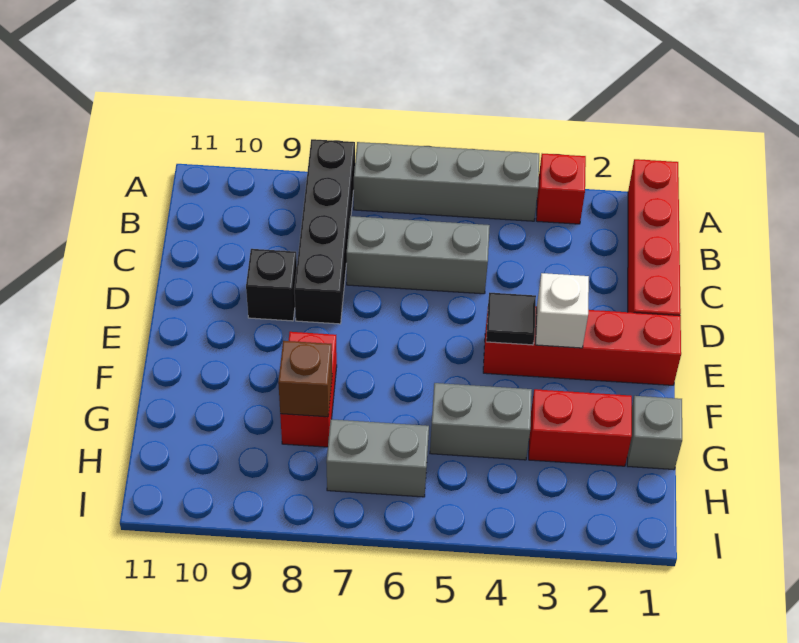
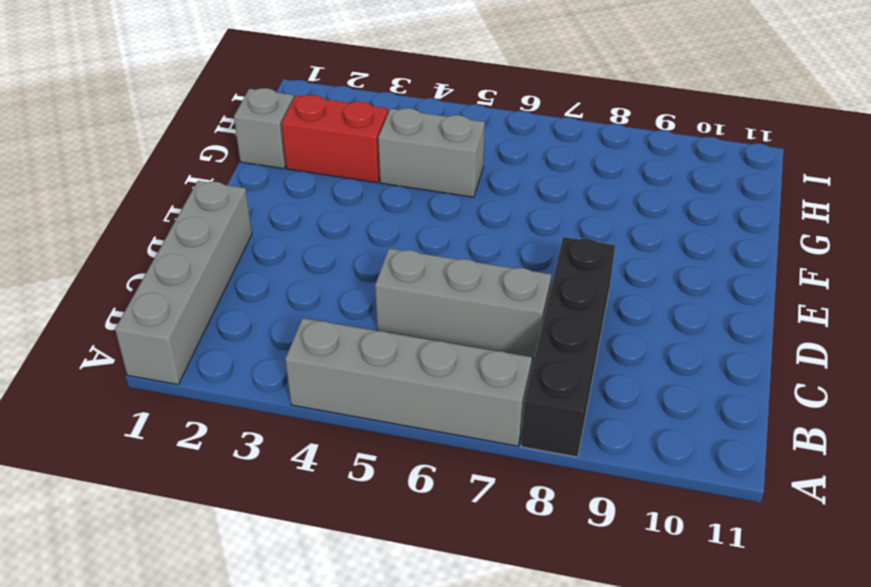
grey 1x4 brick [115,181,252,385] -> red 1x4 brick [628,159,681,316]
none -> red 1x1 brick [536,154,586,224]
none -> black 1x1 brick [246,249,297,321]
none -> red 1x4 brick [483,307,681,385]

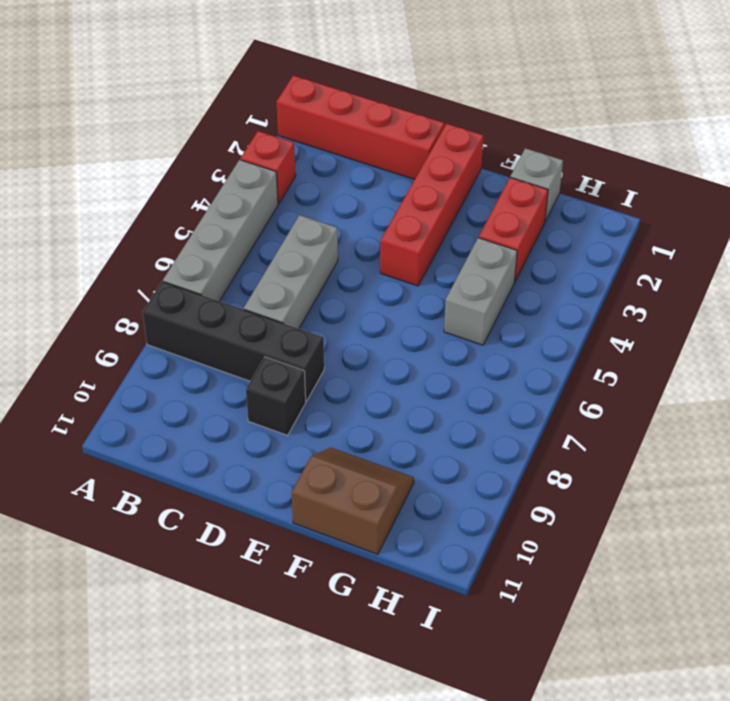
brown 2x2 slope [291,447,414,554] -> none
none -> red 1x2 brick [280,332,337,447]
none -> grey 1x2 brick [326,419,429,497]
none -> white 1x1 brick [536,273,589,348]

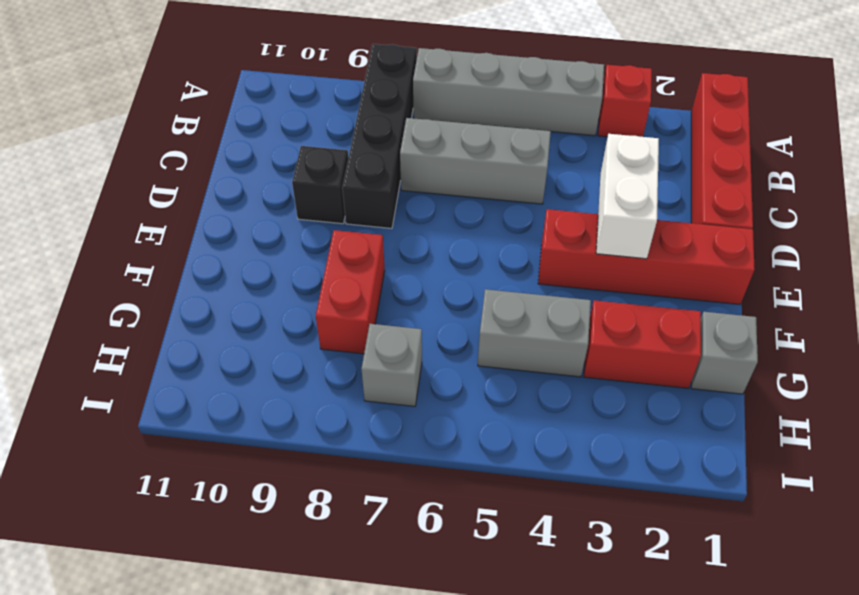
white 1x2 brick [596,134,659,259] -> white 1x1 brick [536,273,589,348]
grey 1x1 brick [361,324,422,406] -> grey 1x2 brick [326,419,429,497]
none -> black 1x1 tile [486,293,536,345]
none -> brown 1x1 brick [278,341,332,417]

